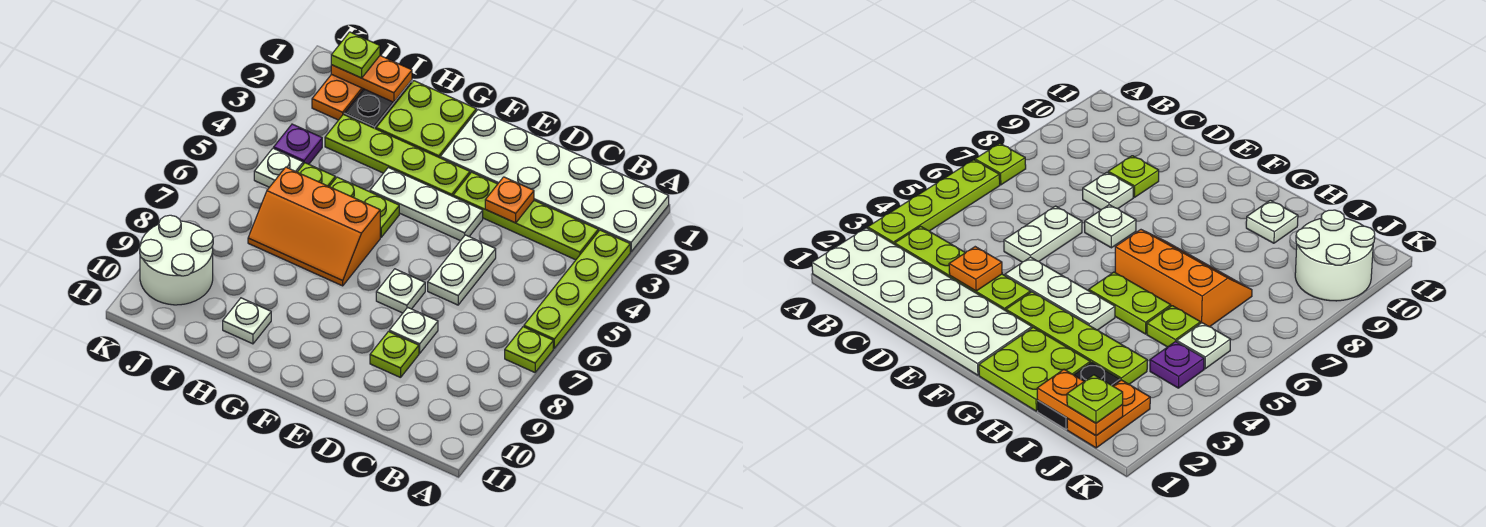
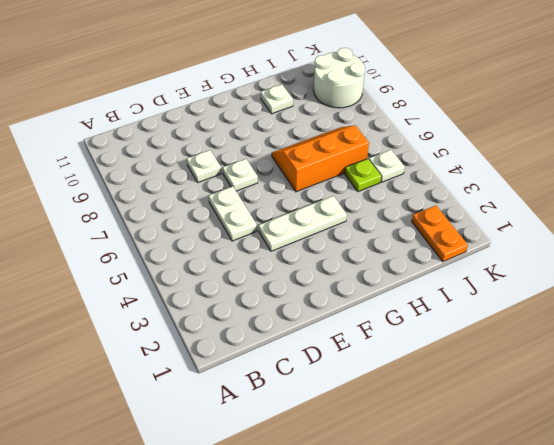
none -> white 2x6 plate [440,110,669,252]
none -> lime 1x4 plate [524,230,630,348]
none -> lime 1x1 plate [505,327,553,372]

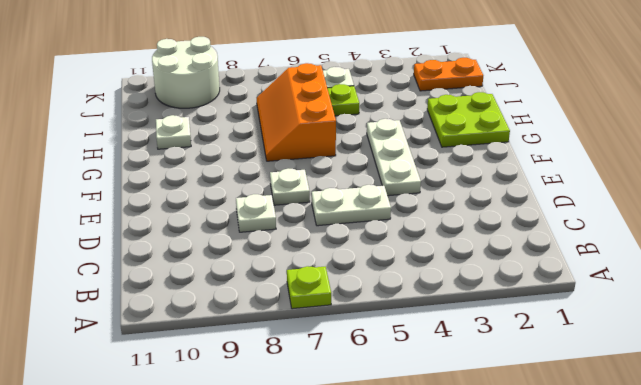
none -> white 2x6 plate [440,110,669,252]
none -> lime 1x4 plate [524,230,630,348]
none -> lime 1x4 plate [453,172,598,260]

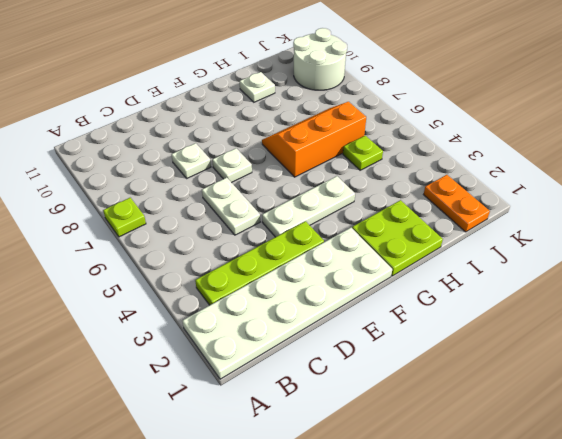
none -> lime 1x4 plate [524,230,630,348]
none -> lime 1x1 plate [370,332,419,378]
none -> lime 1x4 plate [325,114,470,196]

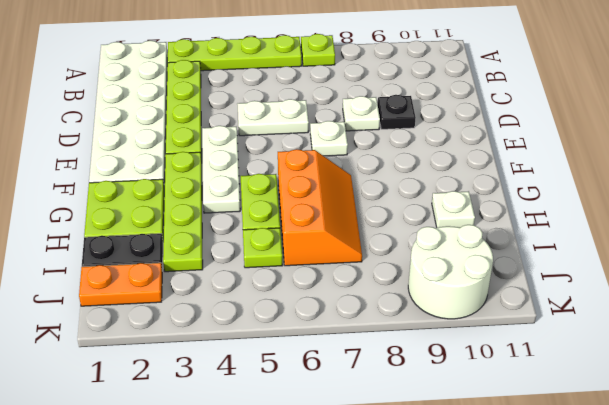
black 1x1 plate [378,95,416,129] -> lime 1x1 plate [370,332,419,378]
none -> purple 1x1 plate [274,124,322,164]
none -> white 1x1 plate [254,148,303,187]
none -> orange 1x1 plate [485,177,534,223]

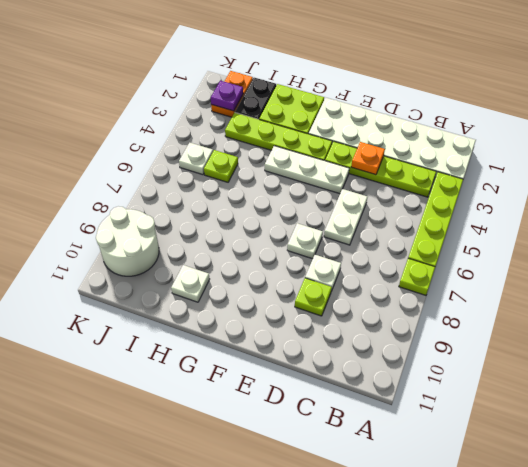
purple 1x1 plate [211,81,243,111] -> purple 1x1 plate moved to [274,124,322,164]
none -> lime 1x2 plate [329,177,399,237]
none -> orange 2x3 slope [248,167,380,286]
none -> orange 1x2 plate [331,56,412,102]

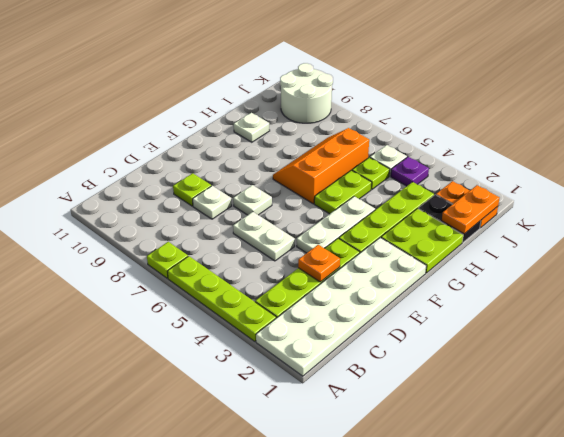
none -> lime 1x1 plate [331,32,380,78]

